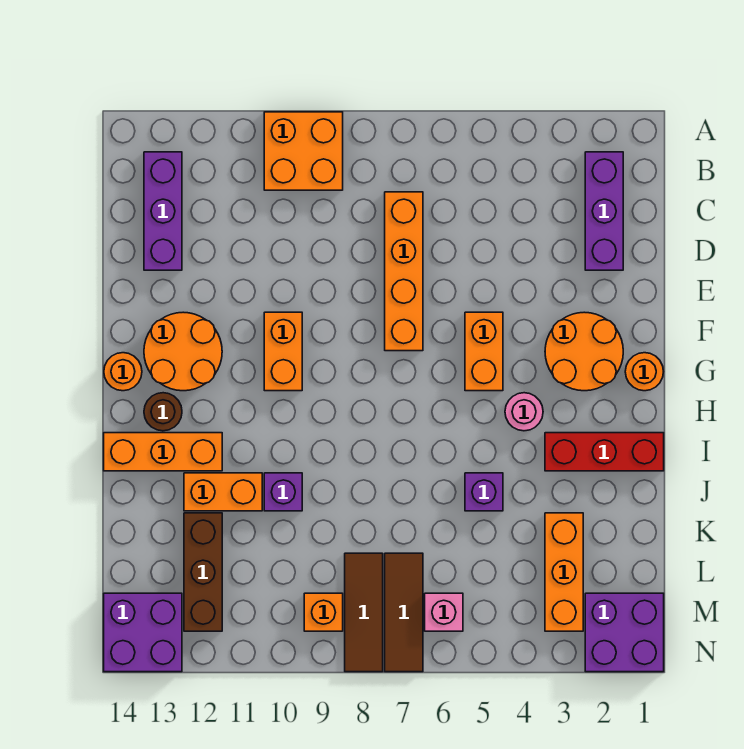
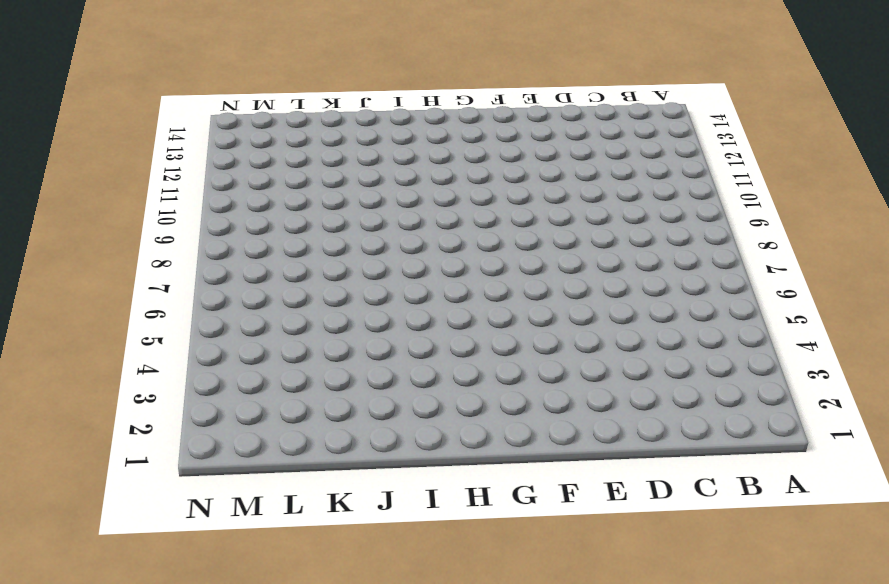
none -> orange 2x2 brick [264,112,343,190]
none -> purple 1x3 brick [585,152,623,270]
none -> purple 1x3 brick [144,152,182,270]

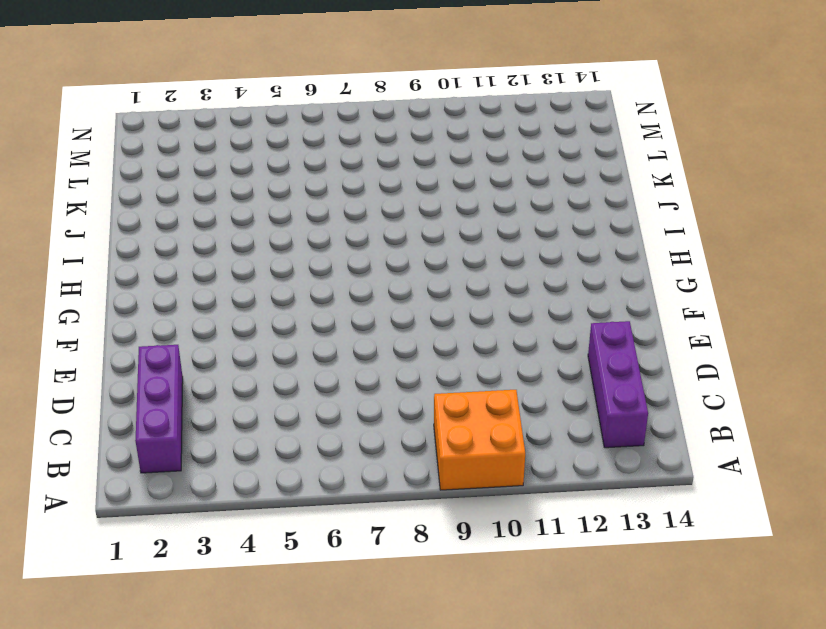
none -> orange 1x4 brick [385,192,423,351]
none -> orange 2x2 round brick [545,312,623,391]
none -> orange 1x2 brick [465,312,503,391]

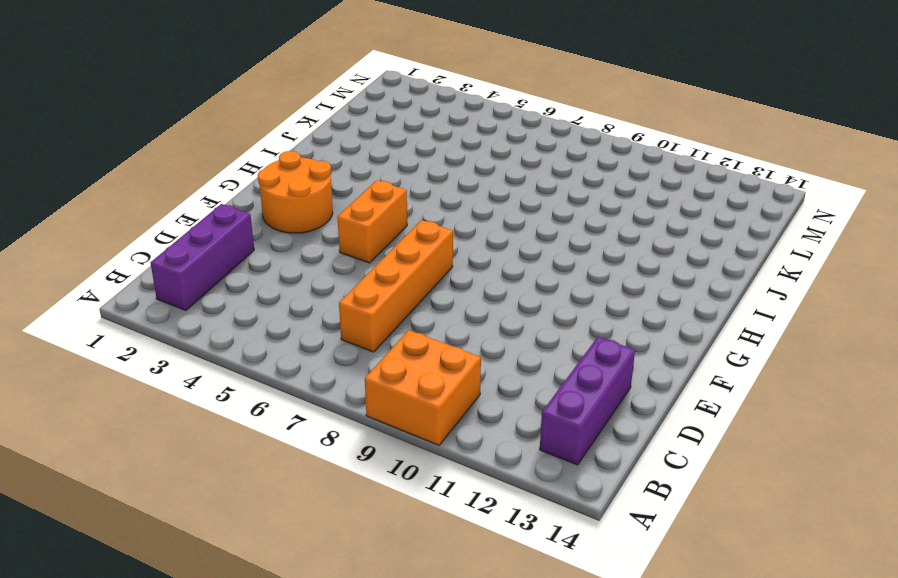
none -> orange 1x2 brick [264,312,302,391]
none -> orange 2x2 round brick [144,312,222,391]
none -> orange 1x1 round brick [625,353,664,391]

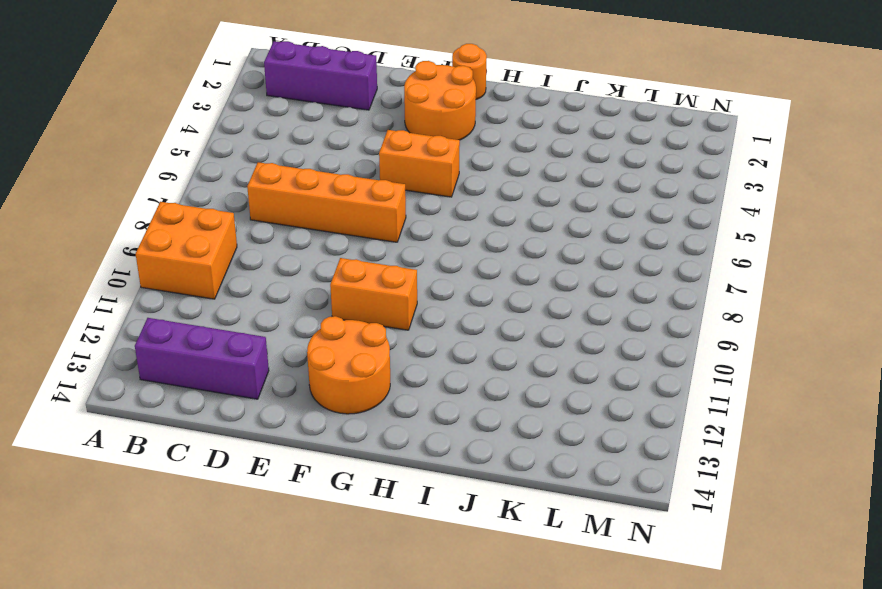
none -> orange 1x1 round brick [104,353,142,391]
none -> pink 1x1 round brick [505,393,543,431]
none -> brown 1x1 round brick [144,393,182,431]

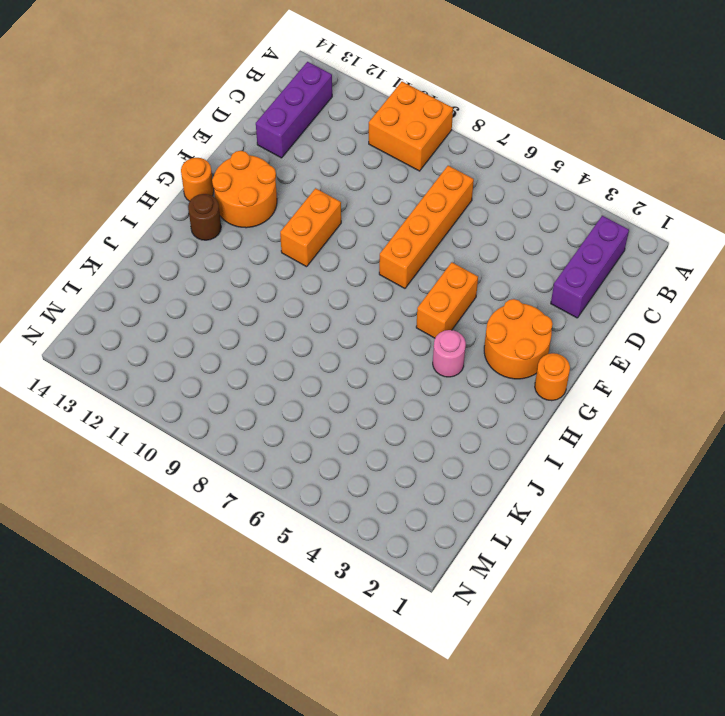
none -> red 1x3 brick [545,433,664,471]
none -> orange 1x3 brick [104,433,222,471]
none -> purple 1x1 brick [465,473,503,511]

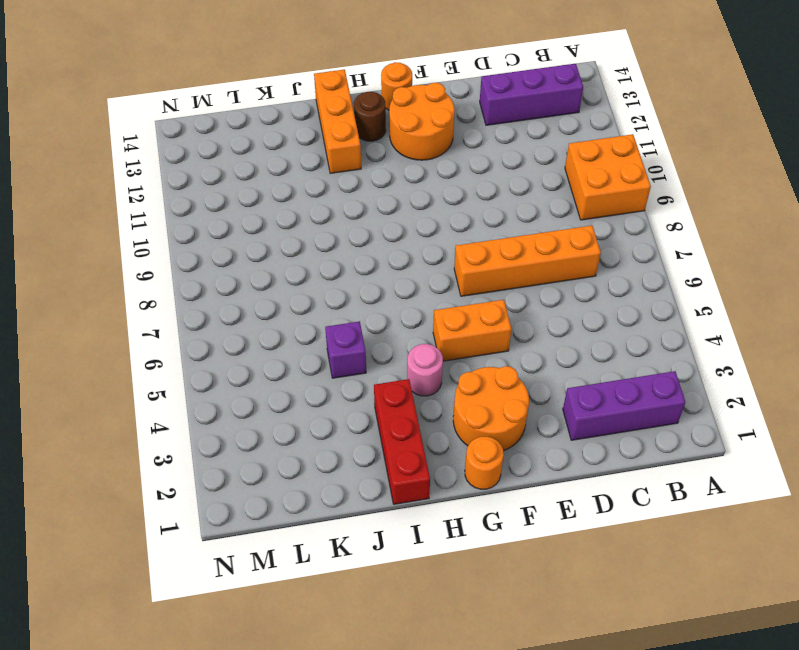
none -> orange 1x2 brick [264,312,302,391]
none -> purple 1x1 brick [264,473,302,511]
none -> orange 1x2 brick [184,473,262,511]

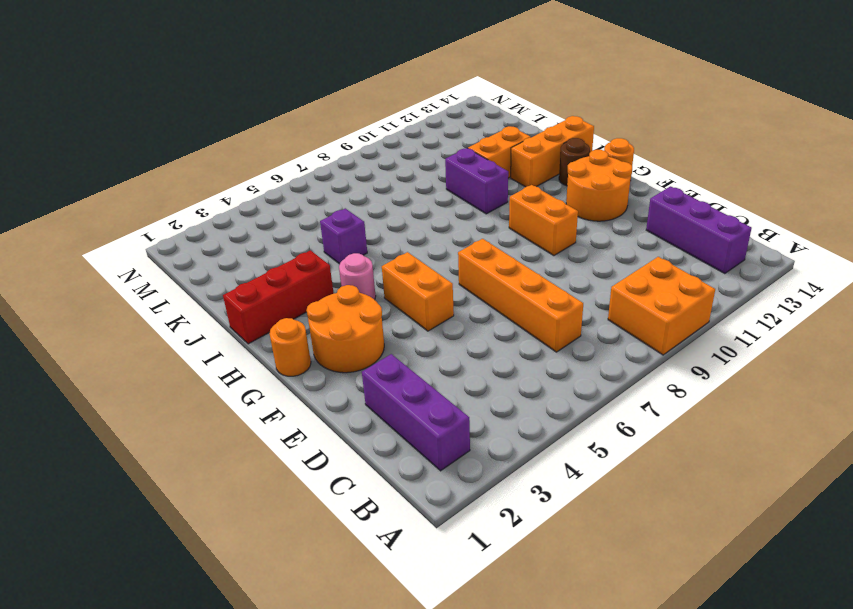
purple 1x2 brick [445,148,508,214] -> purple 1x1 brick [264,473,302,511]
none -> orange 1x3 brick [545,513,583,631]
none -> brown 1x3 brick [184,513,222,631]
none -> brown 1x3 tile [385,553,423,672]

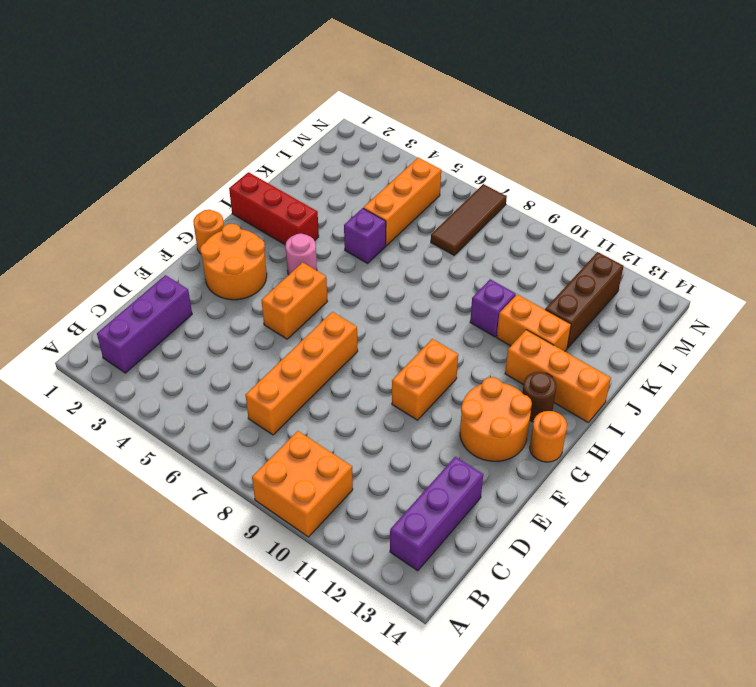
orange 1x3 brick [363,158,441,246] -> orange 1x3 brick moved to [545,513,583,631]
none -> brown 1x3 tile [345,553,383,672]
none -> purple 2x2 brick [585,593,664,672]
none -> pink 1x1 brick [425,593,463,631]

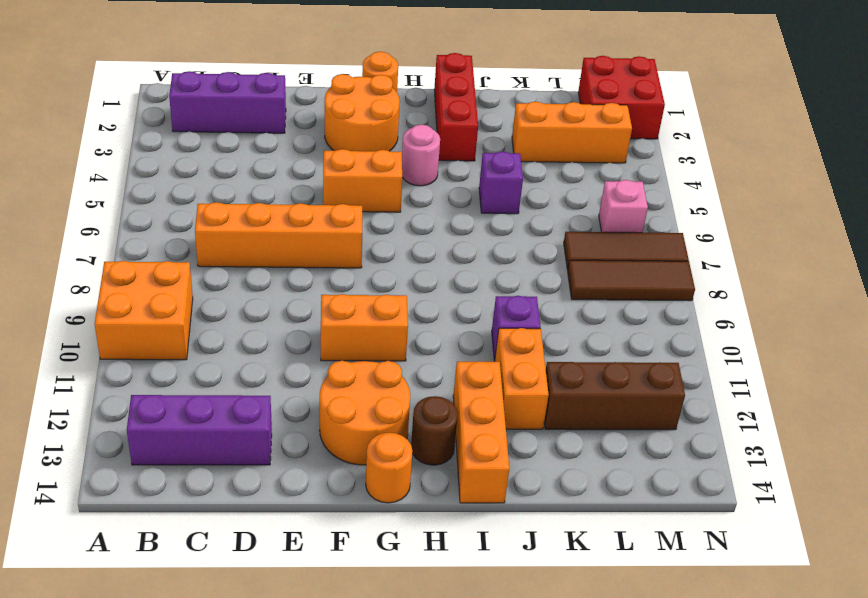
red 2x2 brick [578,56,665,139] -> purple 2x2 brick [585,593,664,672]
none -> orange 1x1 brick [304,593,343,631]
none -> purple 2x2 brick [104,593,182,672]

